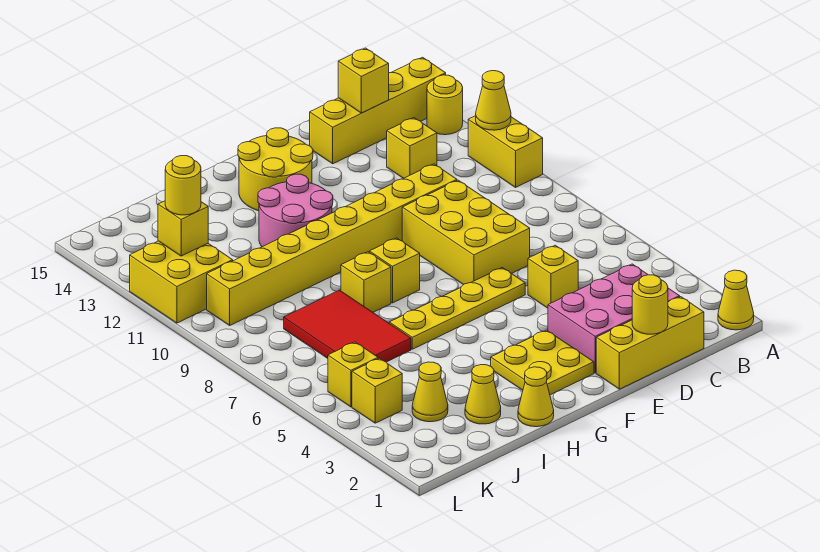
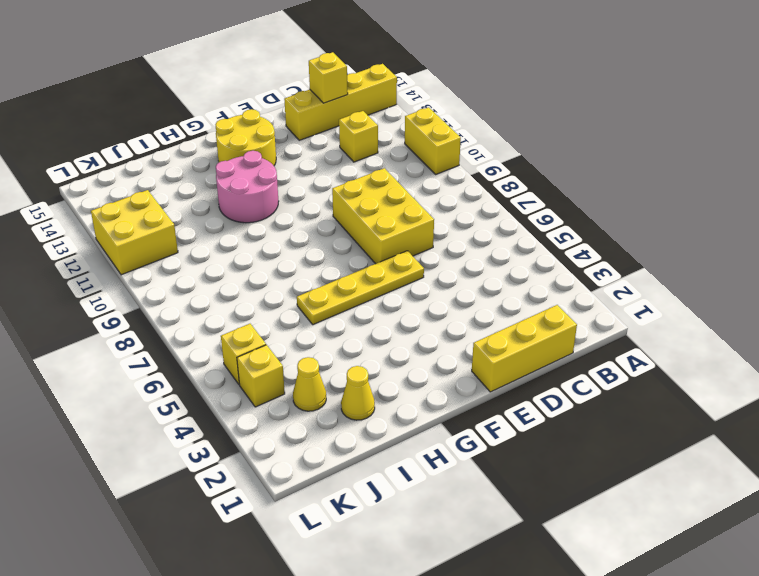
none -> yellow 1x1 cone [718,270,754,330]
none -> yellow 1x1 round brick [427,75,463,135]
none -> pink 2x3 brick [548,264,680,373]

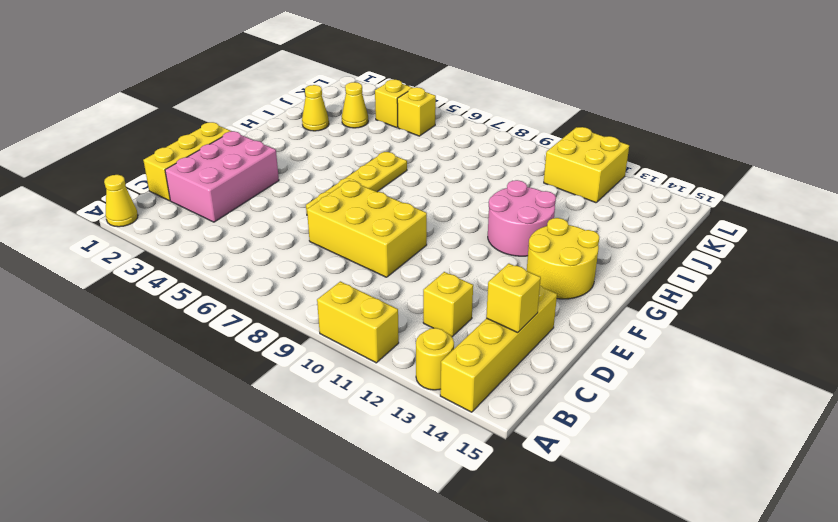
none -> yellow 1x1 brick [528,245,578,308]
none -> yellow 1x8 brick [207,164,457,325]
none -> yellow 2x2 plate [491,330,594,395]

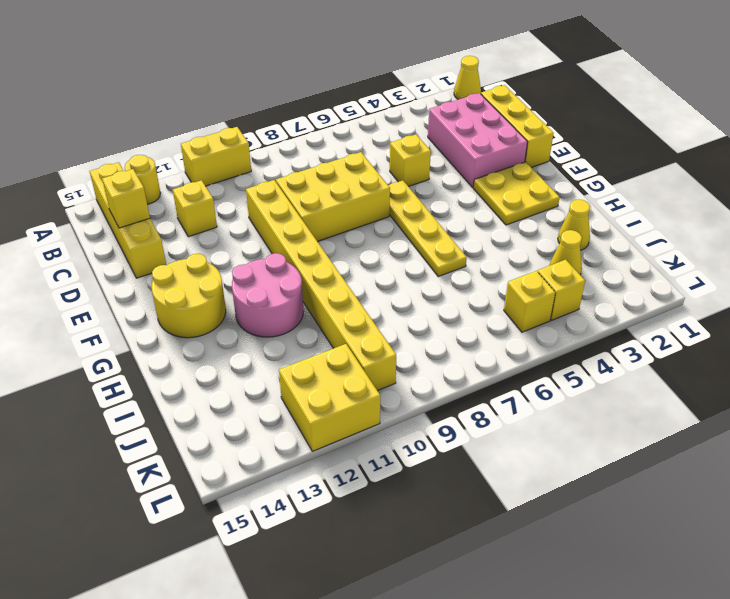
none -> yellow 1x1 brick [369,238,420,303]
none -> yellow 1x1 cone [518,367,554,427]
none -> yellow 1x1 brick [341,252,391,312]

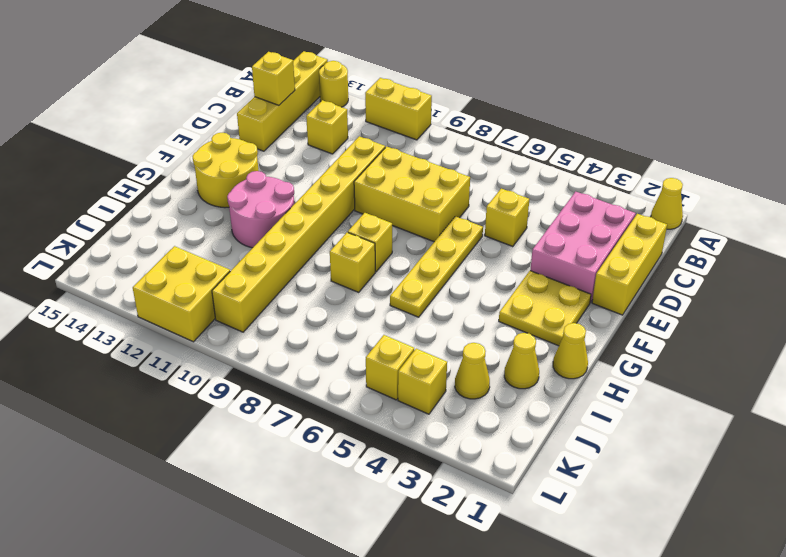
none -> red 2x3 tile [284,290,411,362]
none -> yellow 1x1 cone [476,71,511,130]
none -> yellow 1x1 round brick [632,275,668,334]

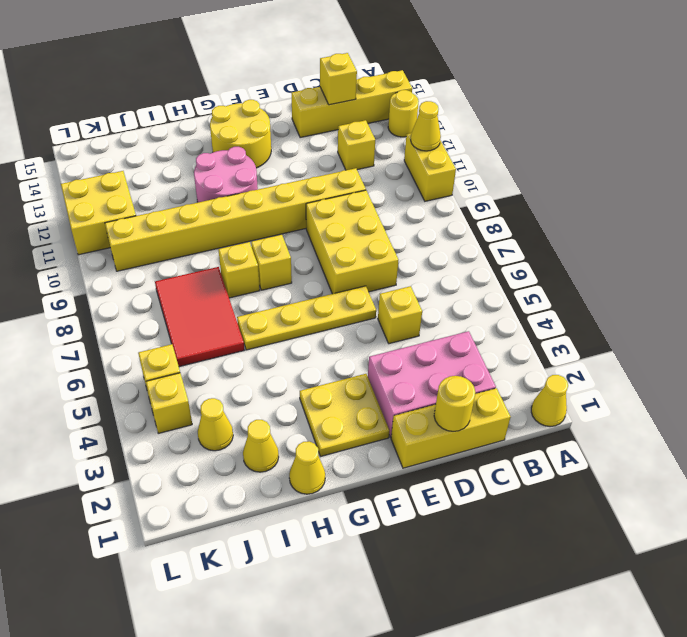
none -> yellow 1x1 brick [158,201,208,256]
none -> yellow 1x1 round brick [165,156,201,215]

